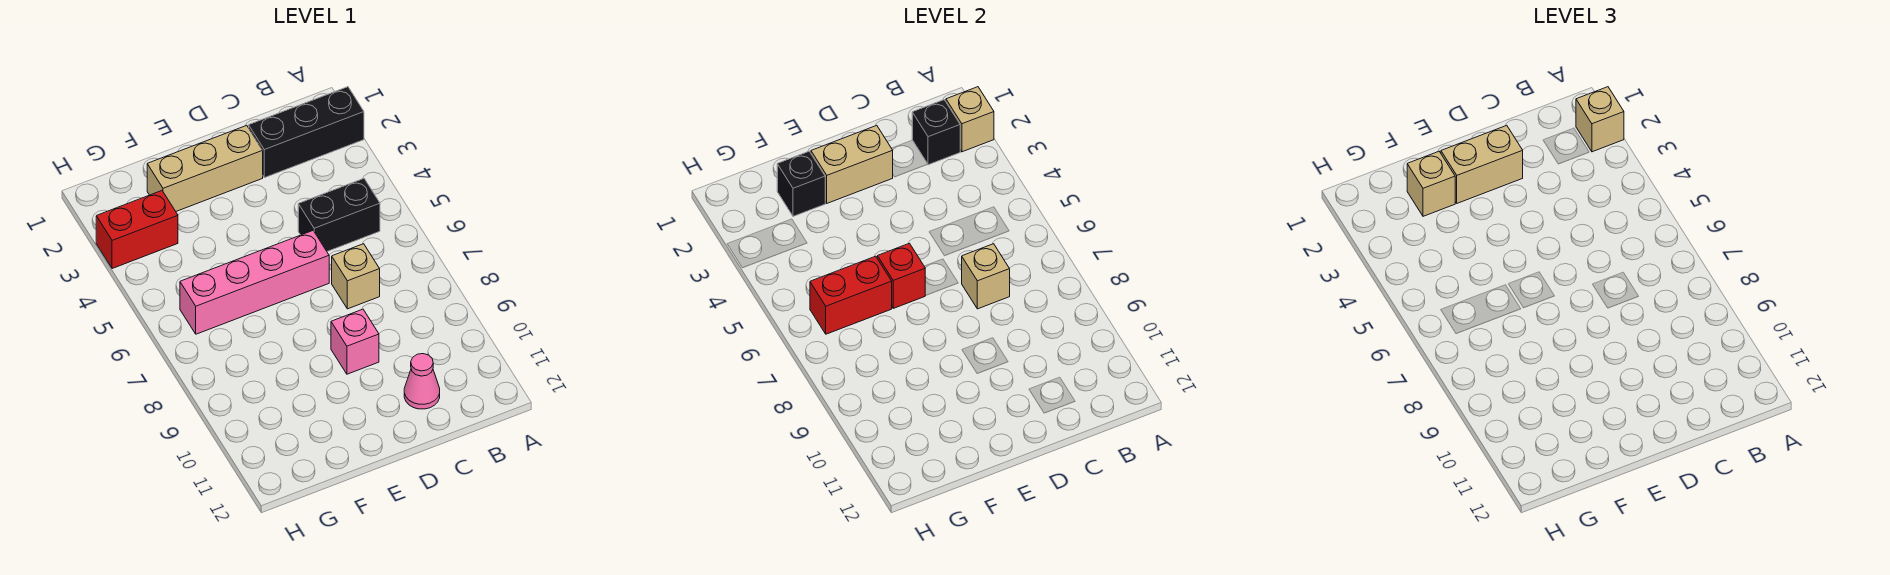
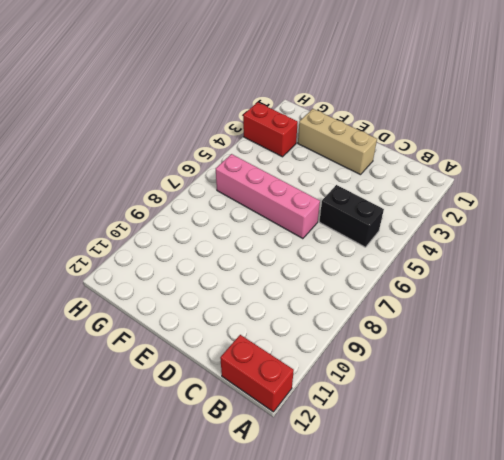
red 1x2 brick [220,335,294,412] -> red 1x2 brick moved to [810,256,892,334]
none -> black 1x3 brick [249,87,364,178]
none -> tan 1x1 brick [332,244,380,309]
none -> pink 1x1 cone [404,354,440,409]

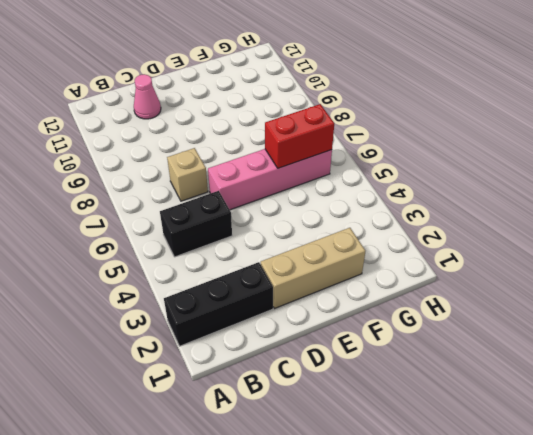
none -> pink 1x1 brick [331,309,379,374]
none -> red 1x2 brick [96,191,178,269]
none -> tan 1x1 brick [946,87,994,152]

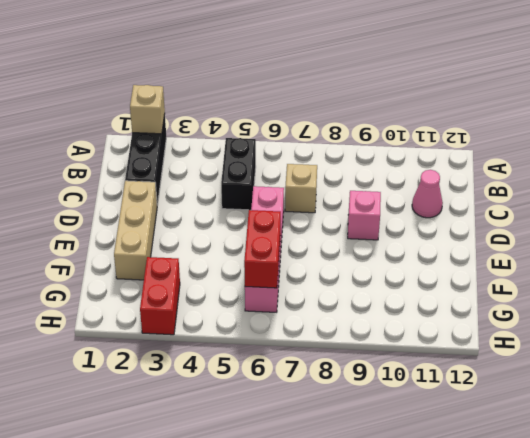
none -> black 1x1 brick [912,100,960,165]
none -> tan 1x1 brick [962,244,1010,309]
none -> tan 1x2 brick [811,125,893,203]

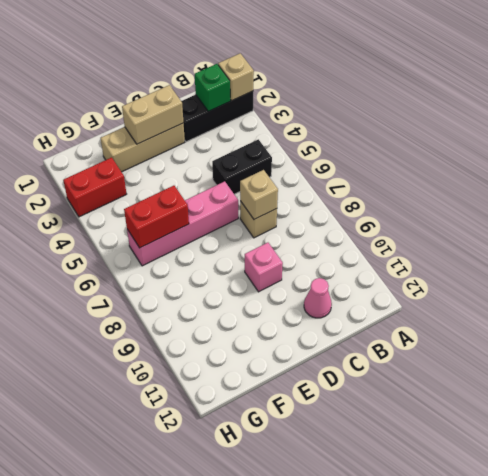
green 1x1 brick [195,64,230,111] -> black 1x1 brick [912,100,960,165]
none -> red 1x1 brick [877,243,925,308]
none -> black 1x1 brick [777,152,826,216]
none -> tan 1x1 brick [1576,87,1624,152]

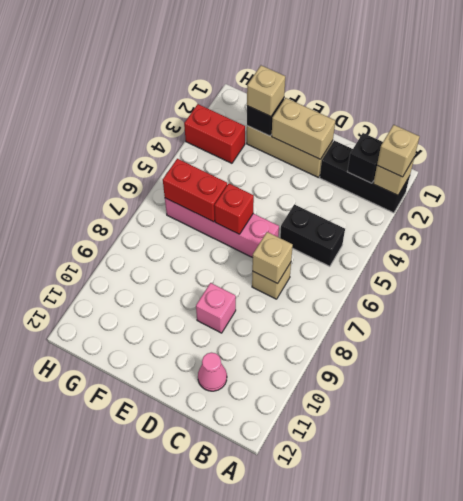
none -> tan 1x2 brick [1441,125,1523,203]

